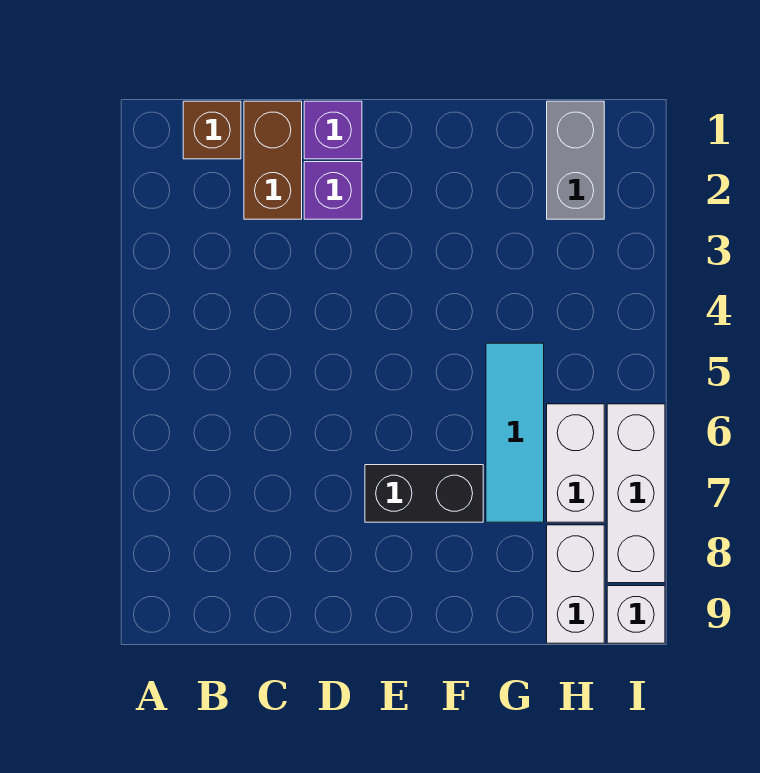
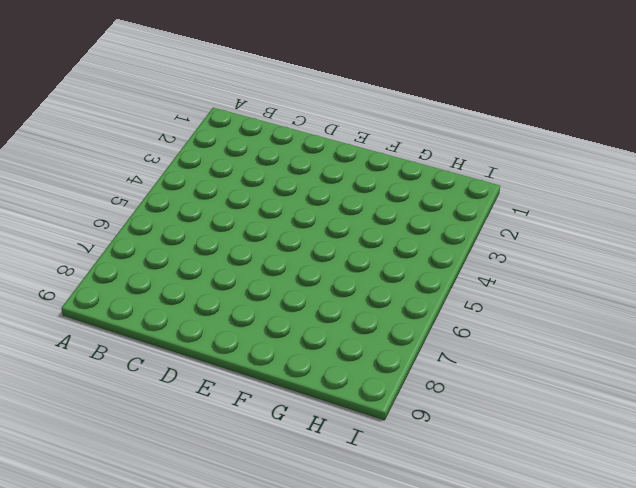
none -> brown 1x1 brick [183,101,241,159]
none -> brown 1x2 brick [244,101,302,219]

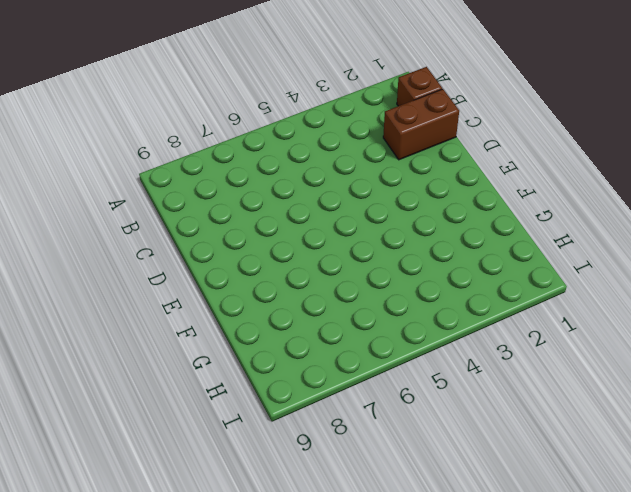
none -> purple 1x1 brick [304,101,362,159]
none -> purple 1x1 brick [304,162,362,219]

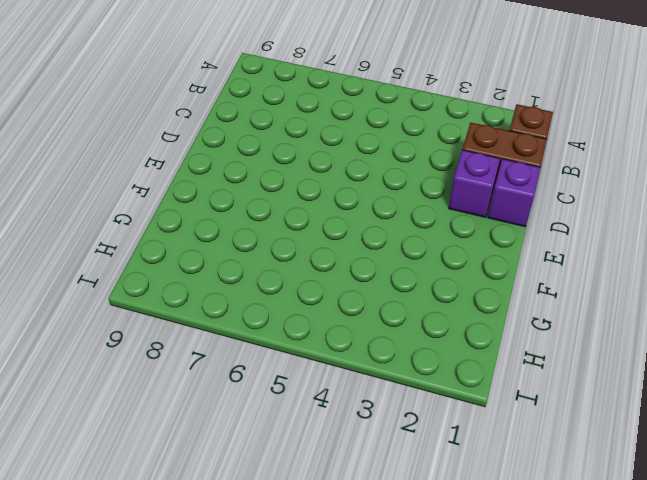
none -> black 1x2 brick [365,465,483,522]
none -> cyan 1x3 tile [486,343,544,522]

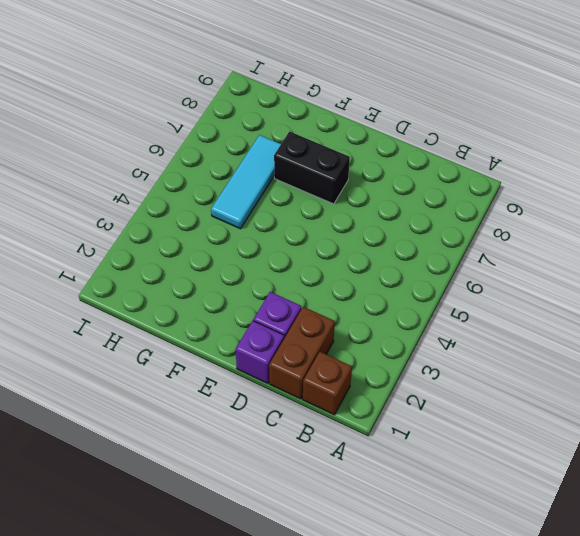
none -> grey 1x2 brick [547,101,604,219]
none -> white 1x2 brick [547,404,604,522]

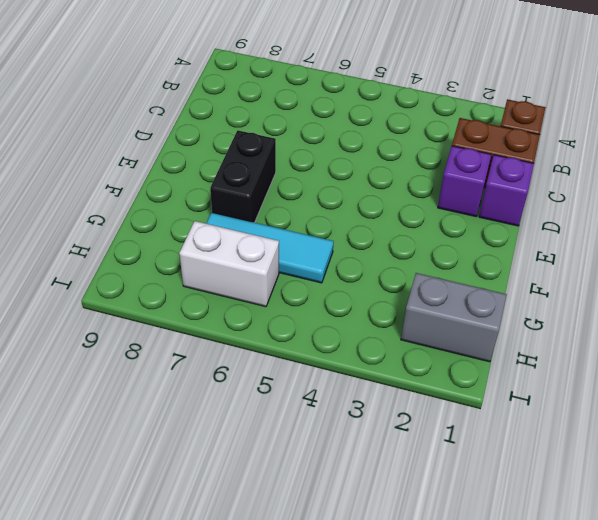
none -> white 1x2 brick [547,525,604,643]
none -> white 1x3 brick [607,404,665,583]

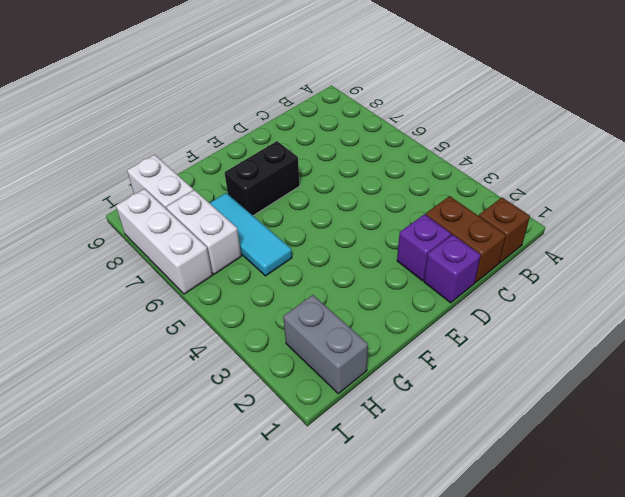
none -> white 1x1 brick [607,586,665,643]

